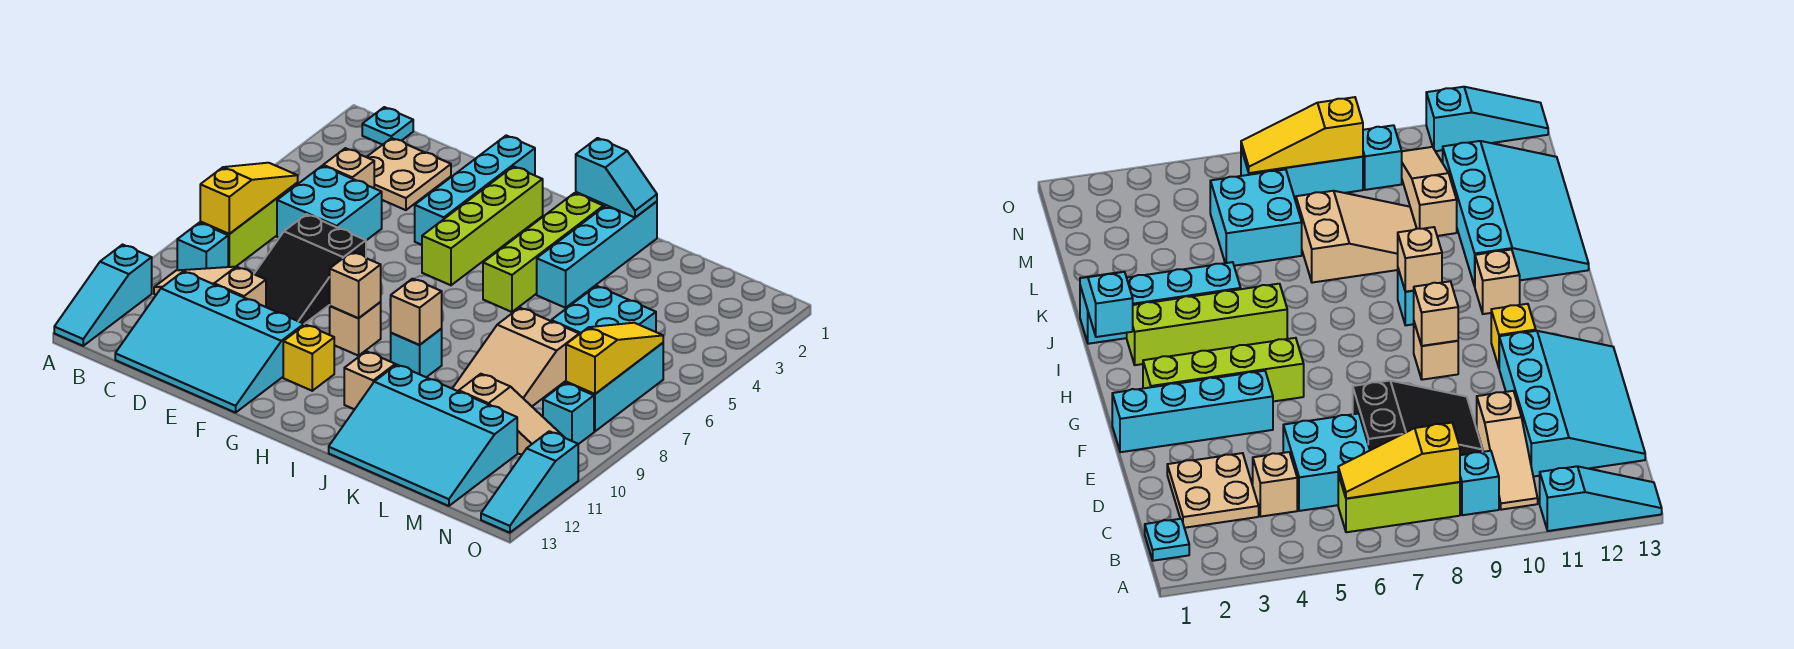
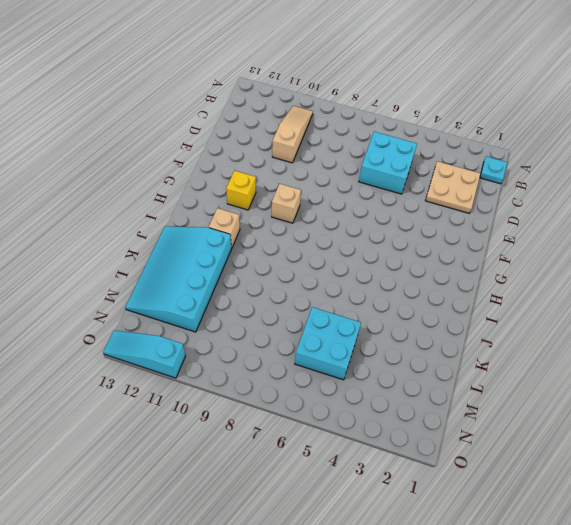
none -> cyan 1x3 slope [54,245,152,346]
none -> lime 1x3 brick [200,183,298,267]
none -> cyan 1x1 brick [177,223,228,270]
none -> tan 1x1 brick [323,148,374,188]

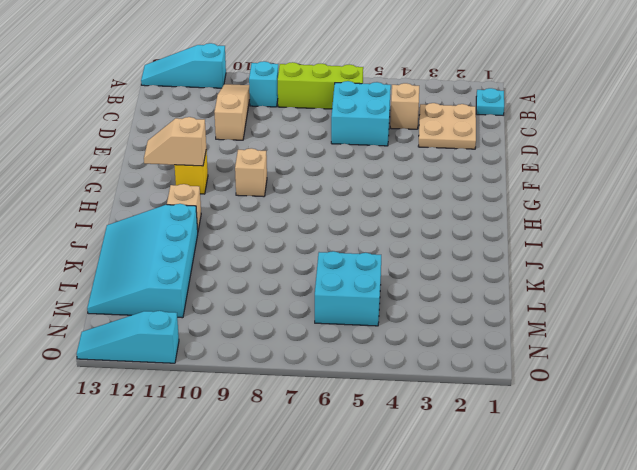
tan 1x2 slope [144,117,206,166] -> none
none -> cyan 3x4 slope [115,271,304,413]
none -> black 2x3 slope [254,214,366,324]
none -> cyan 1x4 brick [415,135,535,245]
none -> lime 1x4 brick [422,166,543,285]

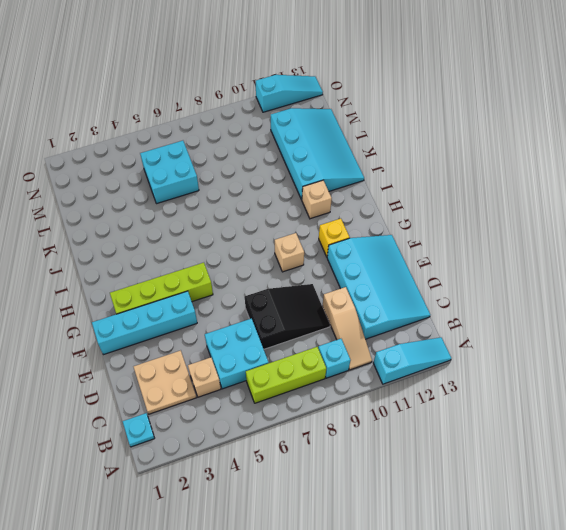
none -> lime 1x4 brick [483,193,603,312]
none -> cyan 1x1 brick [391,329,442,377]
none -> cyan 1x4 brick [537,202,657,308]
none -> tan 2x3 slope [452,308,579,406]

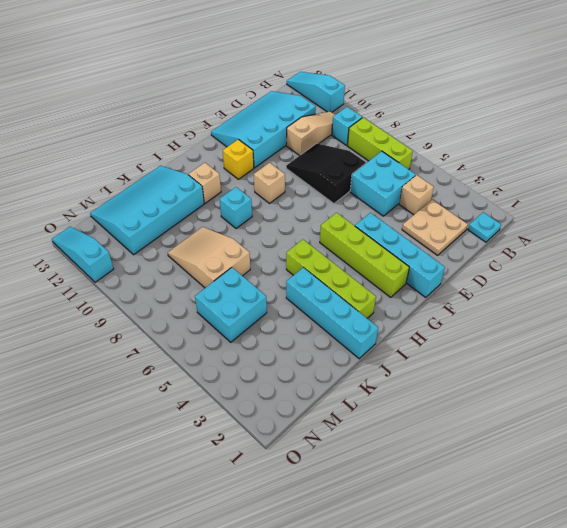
none -> tan 1x3 slope [459,374,565,455]
none -> cyan 1x3 brick [566,343,663,431]
none -> cyan 1x1 brick [543,383,594,444]
none -> yellow 1x3 slope [200,163,298,234]

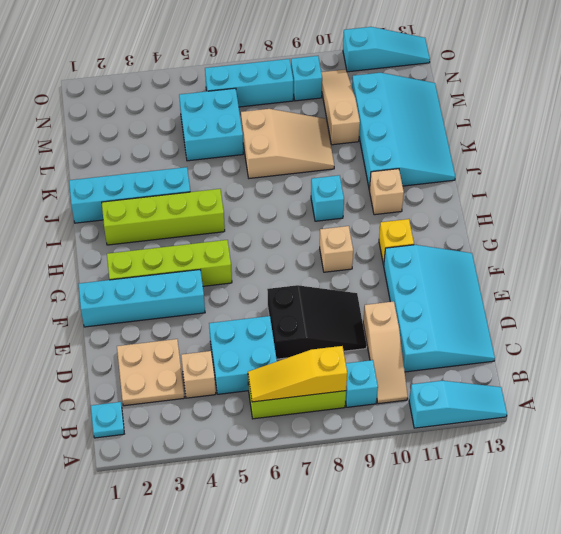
none -> tan 1x1 brick [330,252,381,318]
none -> cyan 1x2 slope [576,138,657,218]
none -> tan 1x1 brick [391,279,442,345]
none -> yellow 1x3 slope [566,323,663,394]

